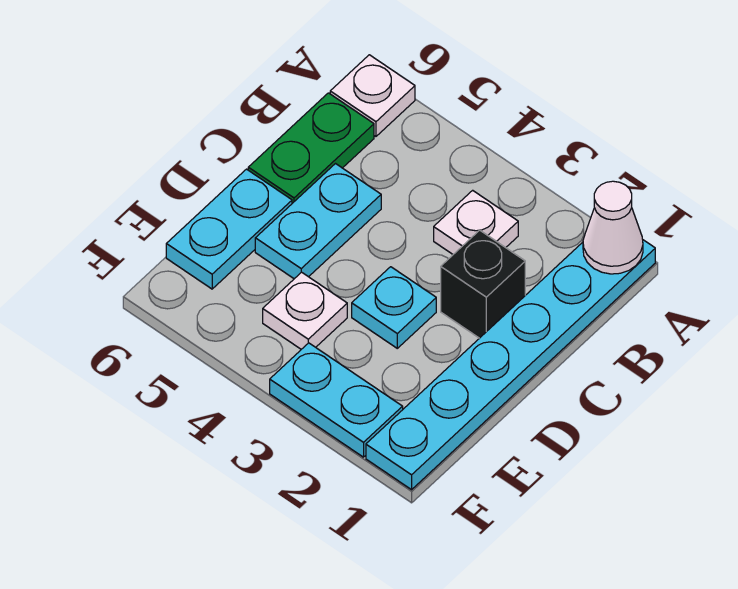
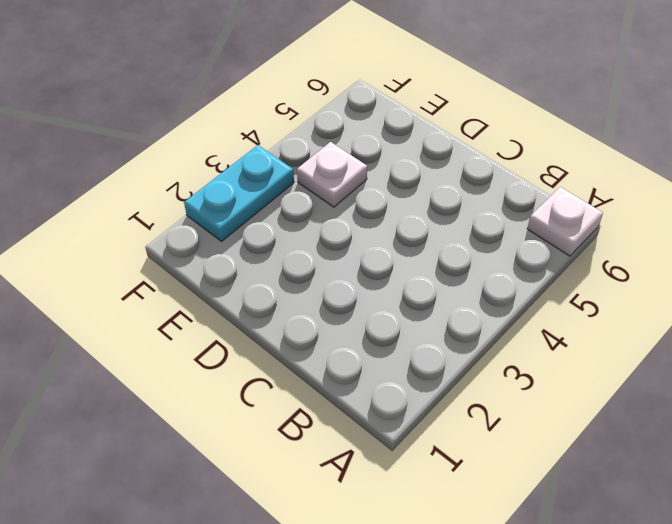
none -> cyan 1x6 plate [366,240,655,490]
none -> white 1x1 plate [434,190,518,254]

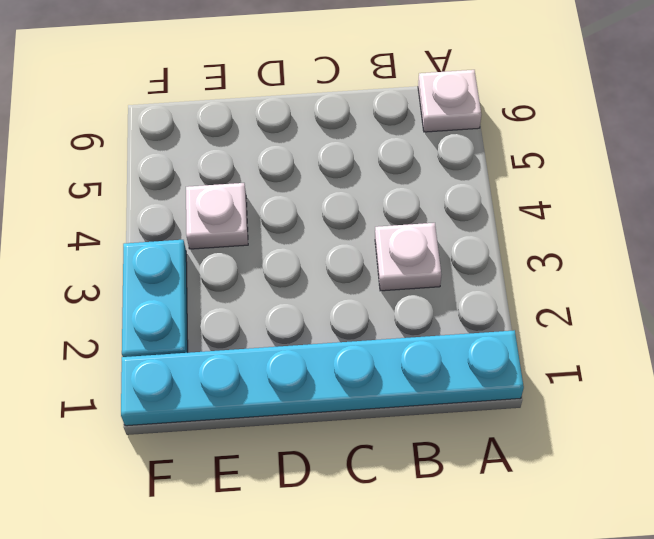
none -> green 1x2 plate [248,93,374,203]
none -> black 1x1 brick [441,230,525,338]

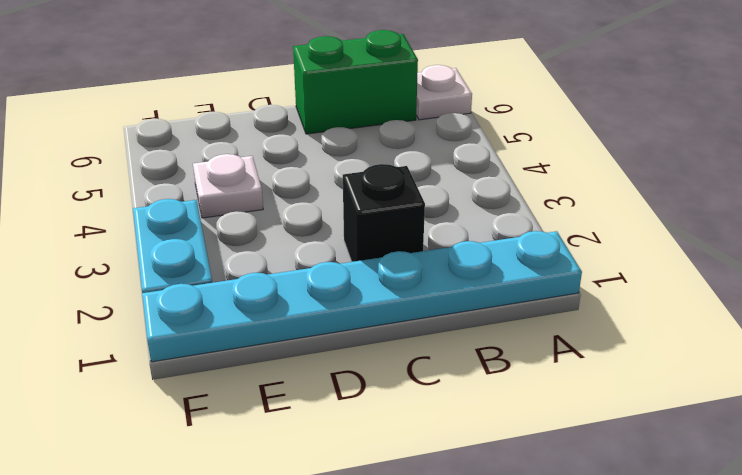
green 1x2 brick [293,30,418,134] -> green 1x2 plate [248,93,374,203]
none -> white 1x1 plate [434,190,518,254]
none -> cyan 1x2 plate [255,164,381,279]

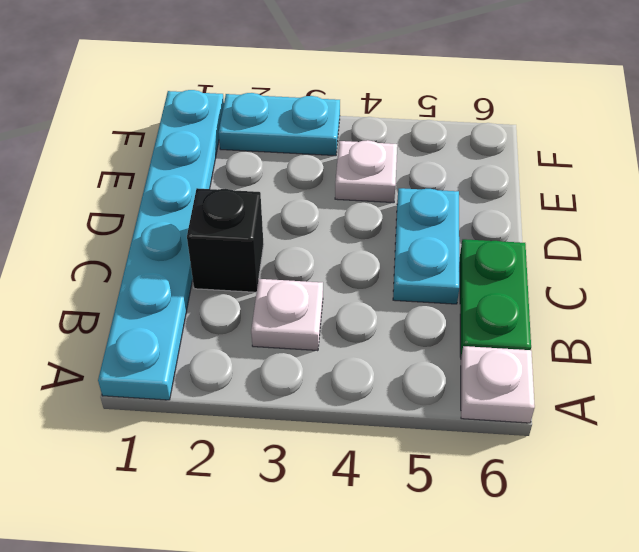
none -> cyan 1x1 plate [352,267,436,348]
none -> cyan 1x2 plate [166,169,292,289]

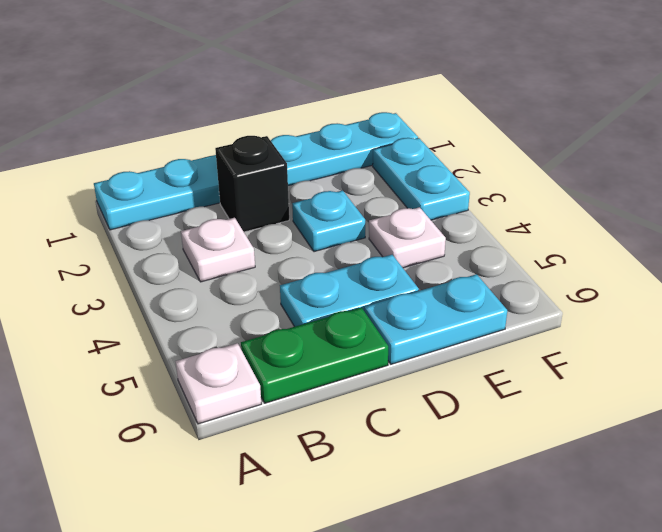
none -> white 1x1 cone [583,181,643,274]

